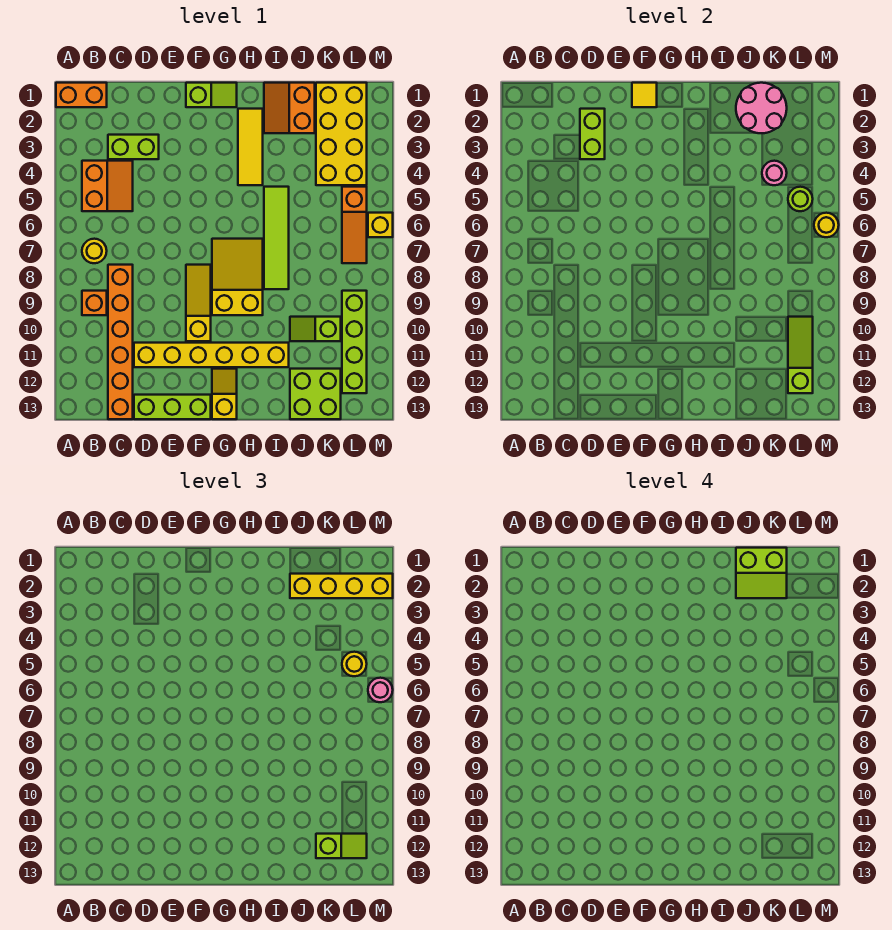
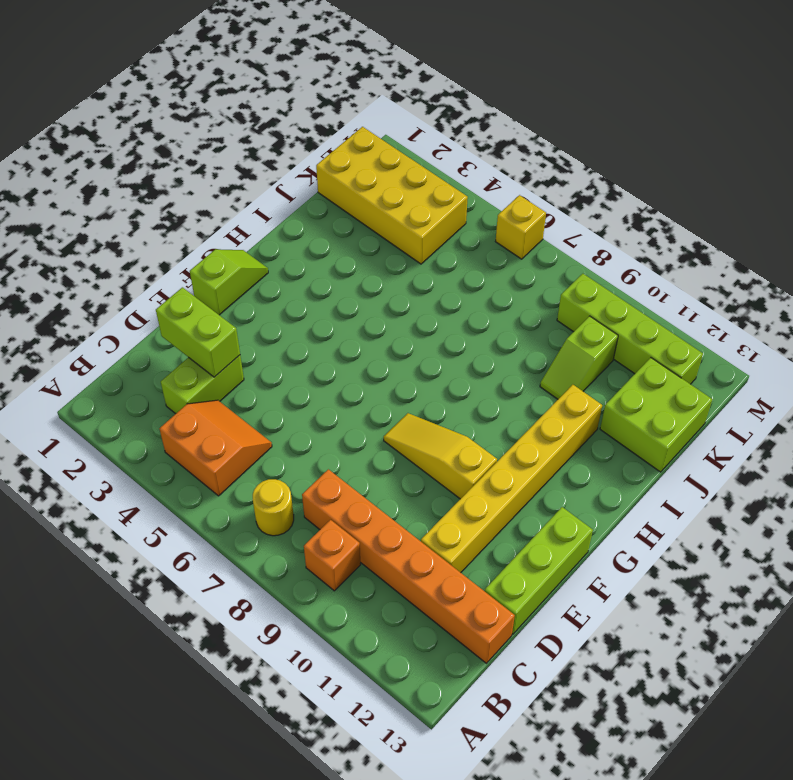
none -> orange 1x2 brick [56,83,107,107]
none -> yellow 2x3 slope [212,239,263,315]
none -> yellow 1x2 slope [212,369,237,419]
none -> yellow 1x3 tile [238,109,263,185]

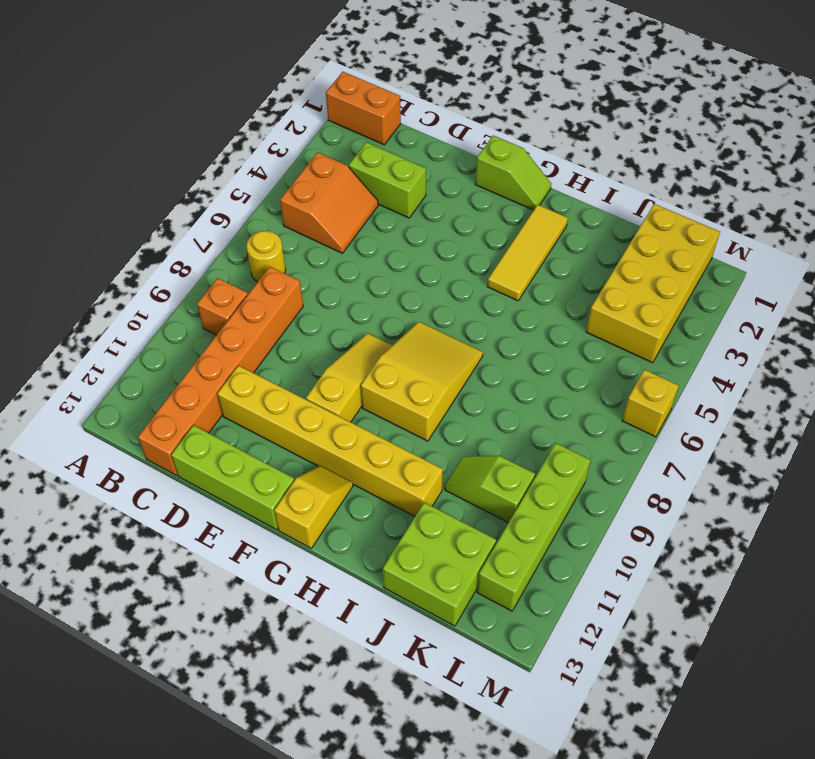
none -> orange 2x2 slope [264,83,315,133]
none -> lime 1x4 tile [264,187,289,289]
none -> orange 1x3 slope [342,187,367,263]
none -> lime 1x2 brick [580,109,605,159]

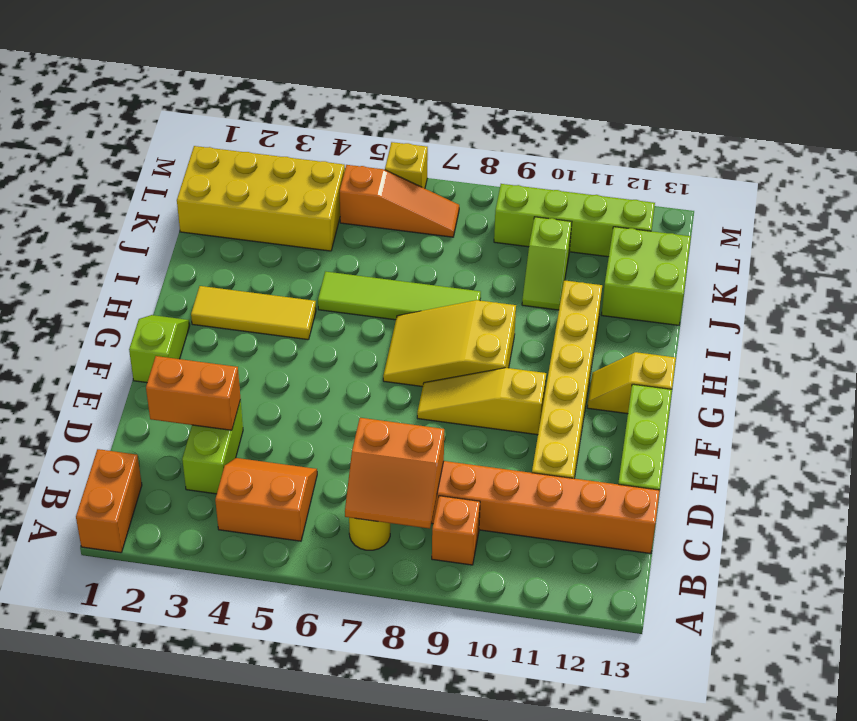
orange 2x2 slope [345,418,444,529] -> orange 2x2 slope moved to [264,83,315,133]
orange 1x2 brick [146,356,241,430] -> lime 1x2 brick [580,109,605,159]
none -> yellow 1x1 tile [632,83,657,107]
none -> pink 2x2 round brick [736,83,787,133]
none -> pink 1x1 round brick [762,161,787,185]
none -> lime 1x1 round brick [788,187,813,211]

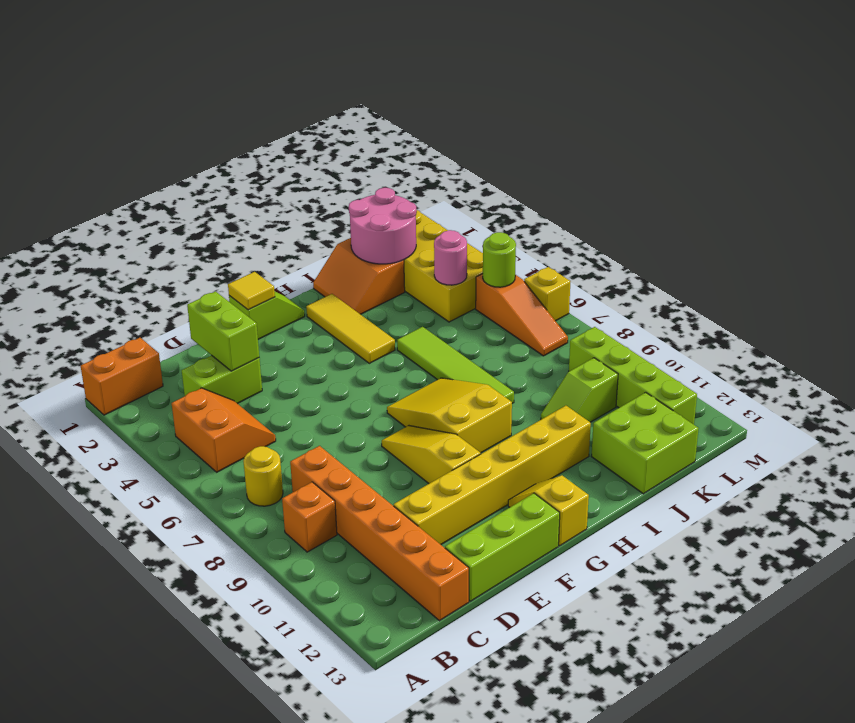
none -> lime 1x3 slope [788,317,813,393]
none -> yellow 1x1 round brick [814,213,839,237]
none -> yellow 1x4 brick [290,574,393,598]
none -> lime 1x2 slope [316,834,367,858]

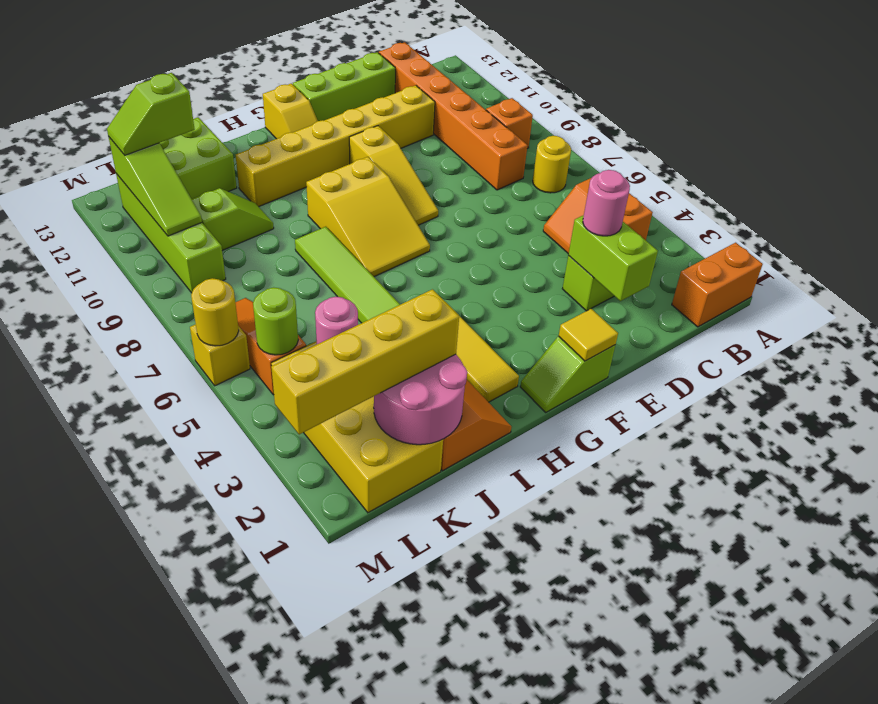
pink 1x1 round brick [583,170,630,236] -> pink 1x1 round brick moved to [368,678,393,702]
none -> yellow 1x1 round brick [342,652,367,676]
none -> lime 2x2 slope [736,548,787,598]

